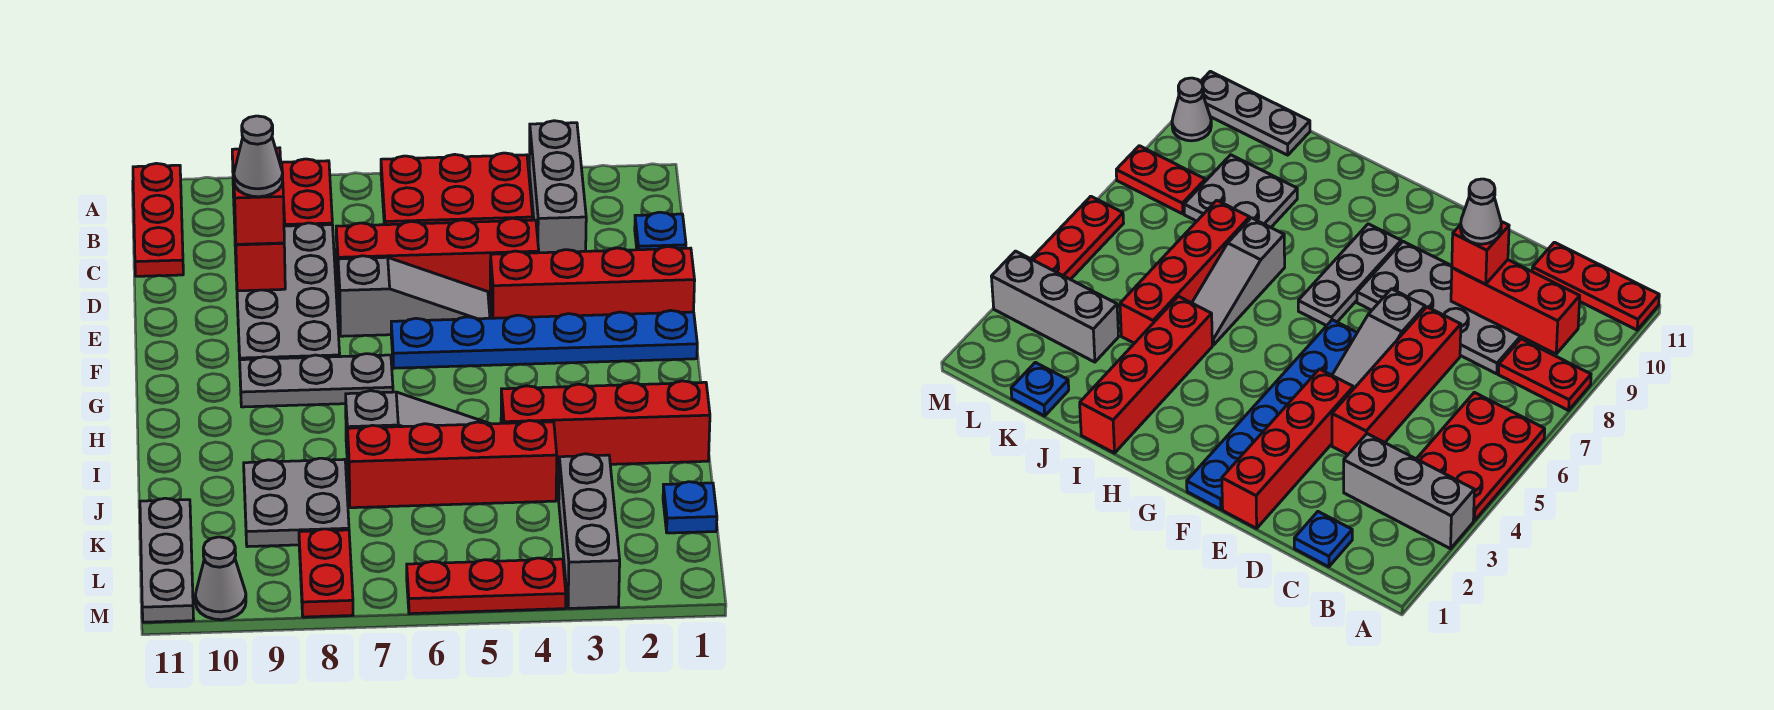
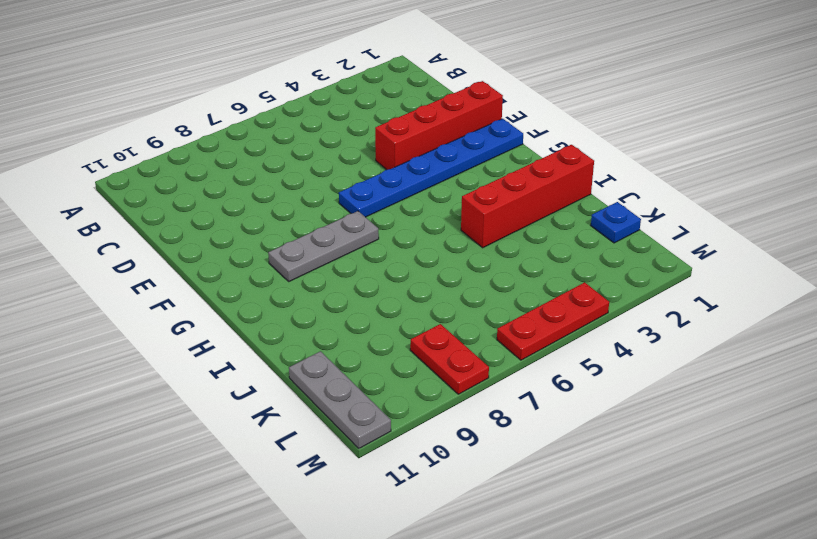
none -> grey 1x3 brick [529,121,586,253]
none -> red 2x3 plate [381,153,533,225]
none -> red 1x2 plate [282,159,332,226]

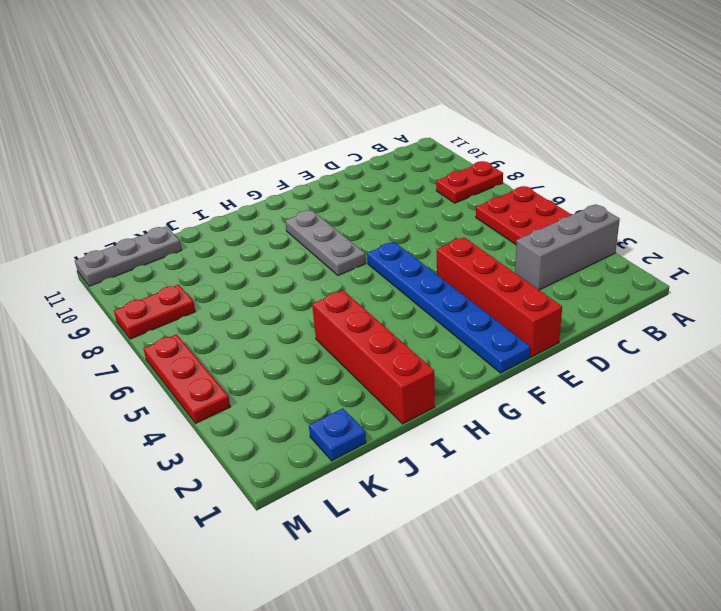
none -> red 1x3 plate [133,163,183,276]
none -> blue 1x1 plate [635,212,686,250]
none -> grey 2x4 plate [235,223,340,360]

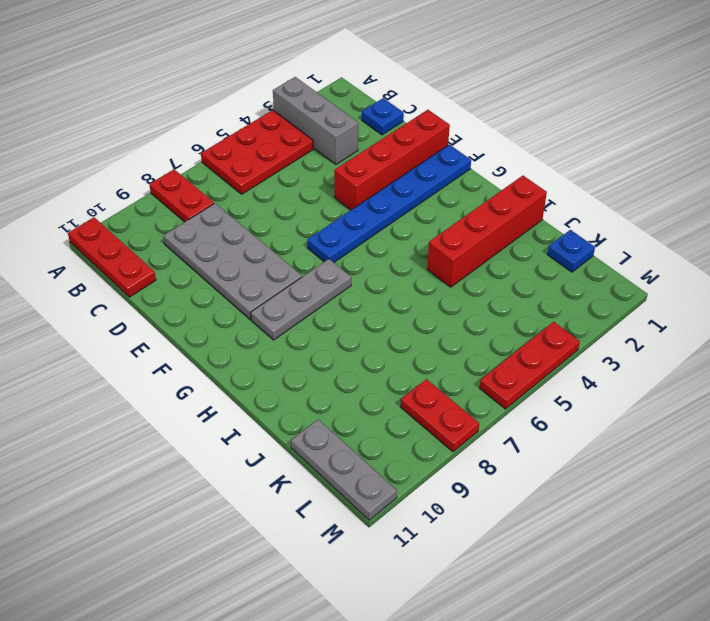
none -> red 1x4 brick [336,218,539,301]
none -> grey 1x3 slope [338,256,490,336]
none -> grey 1x3 slope [346,391,490,465]

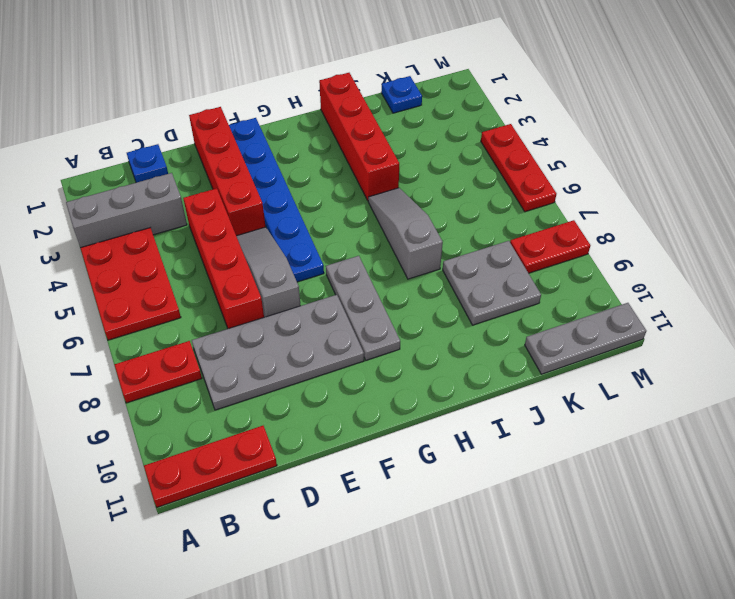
none -> red 1x4 brick [347,420,557,508]
none -> grey 1x3 brick [559,454,620,608]
none -> grey 1x1 cone [195,537,246,620]

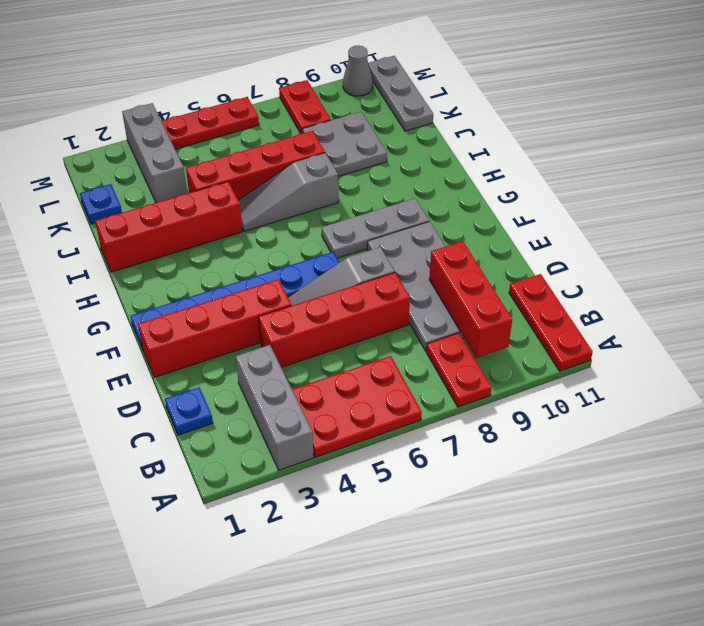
none -> red 1x1 brick [234,165,284,244]
none -> grey 1x1 cone [234,116,283,197]

